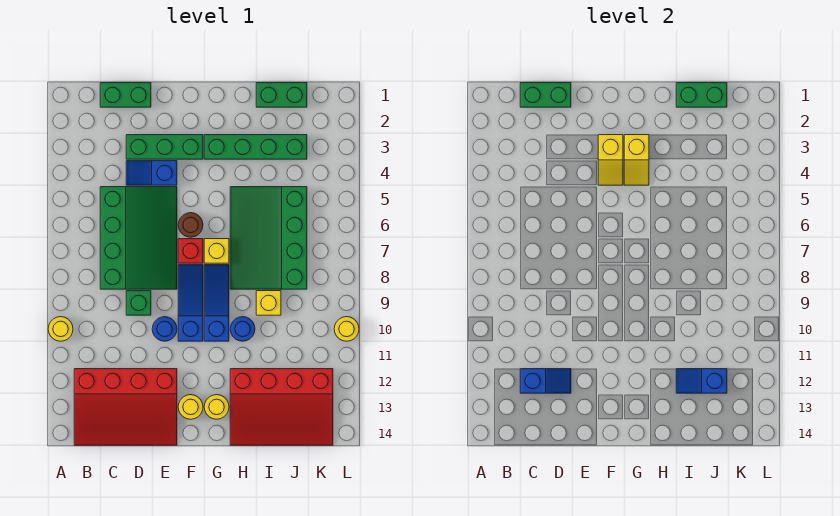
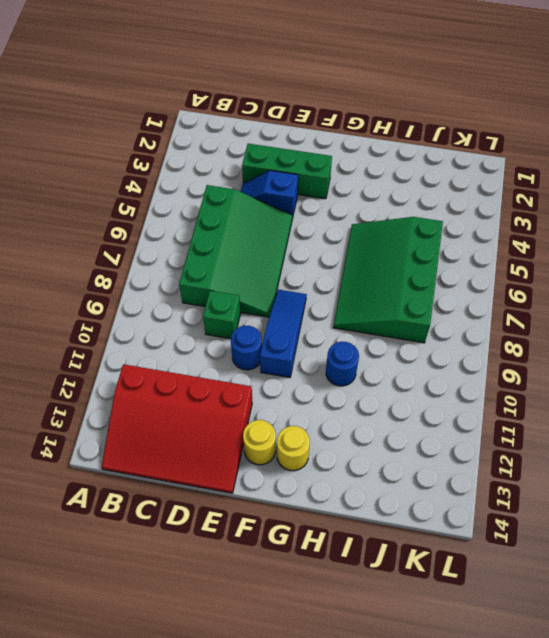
none -> yellow 1x1 round brick [48,317,73,341]
none -> green 1x2 brick [100,83,151,107]
none -> brown 1x1 round brick [178,213,203,237]

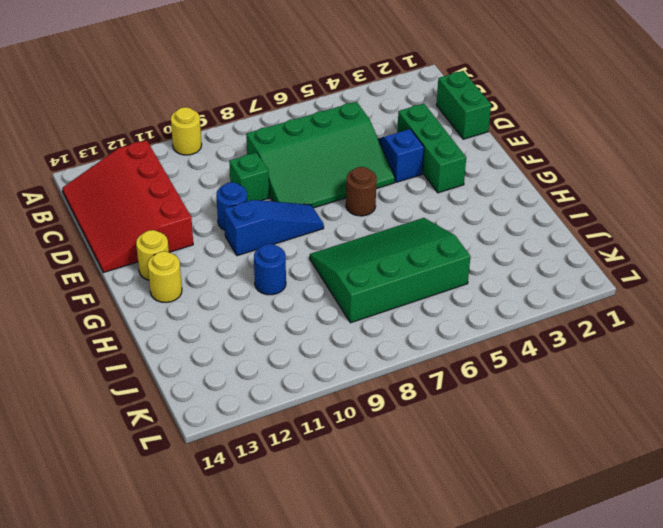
none -> red 1x1 brick [178,239,203,263]
none -> green 1x4 brick [204,135,307,159]
none -> yellow 1x1 brick [204,239,229,263]

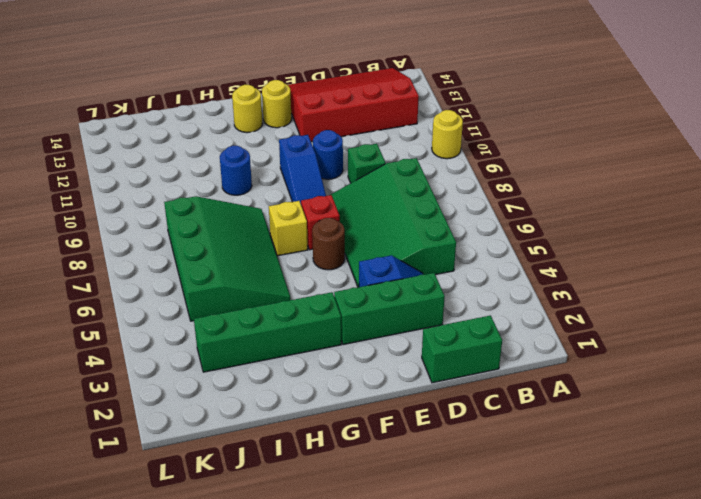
none -> blue 1x3 slope [204,265,229,341]
none -> red 3x4 slope [230,369,333,445]
none -> green 1x2 brick [256,83,307,107]

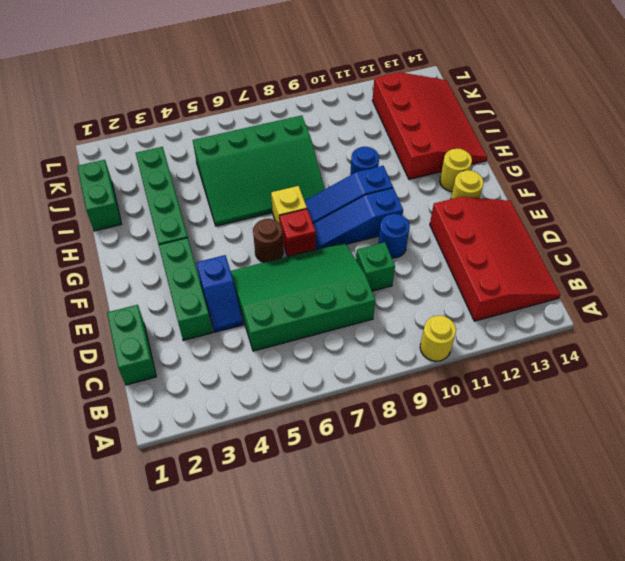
none -> yellow 1x1 brick [256,291,281,315]
none -> yellow 1x1 round brick [334,317,359,341]
none -> green 1x2 brick [520,83,571,107]

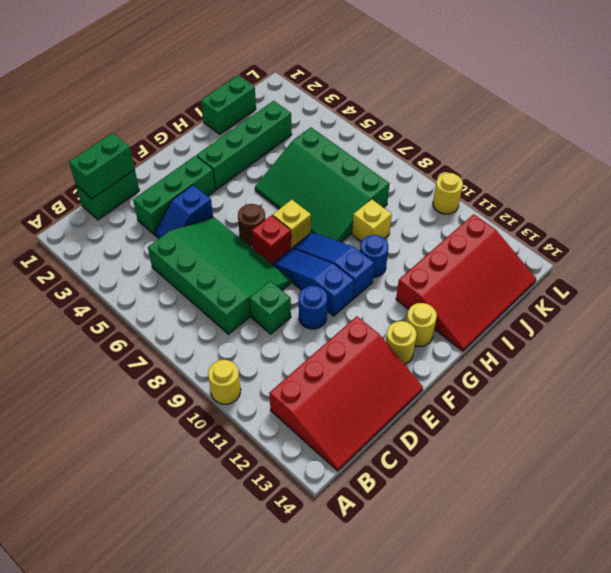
none -> blue 1x2 slope [520,369,571,393]
none -> yellow 1x2 slope [598,135,623,185]
none -> yellow 1x2 slope [624,135,649,185]

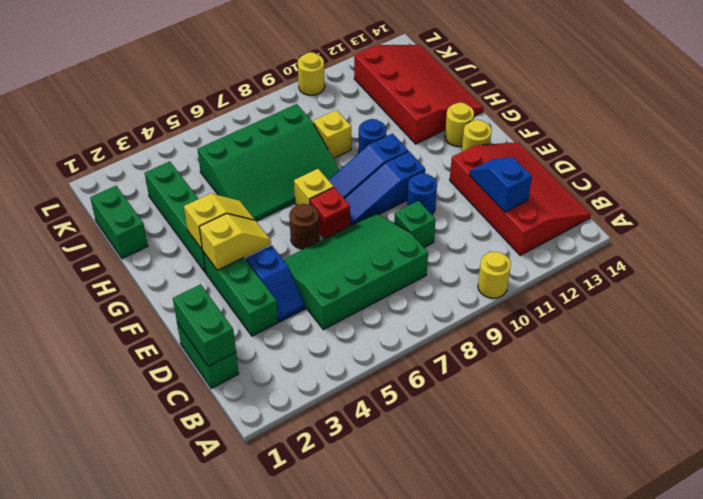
none -> green 1x2 brick [676,83,727,107]
none -> blue 1x2 slope [676,369,727,393]

